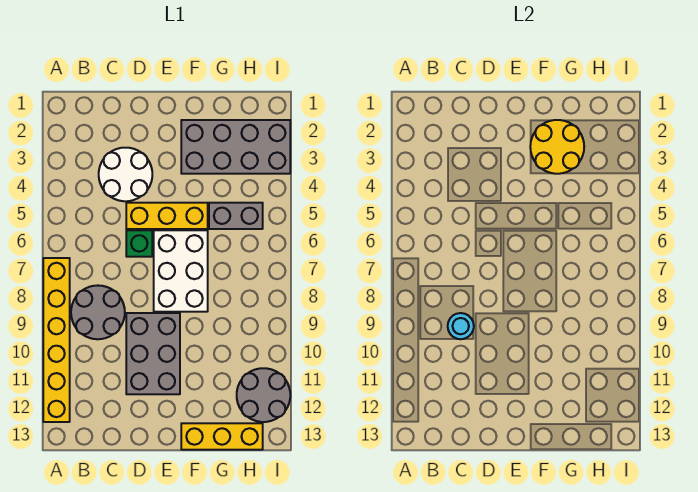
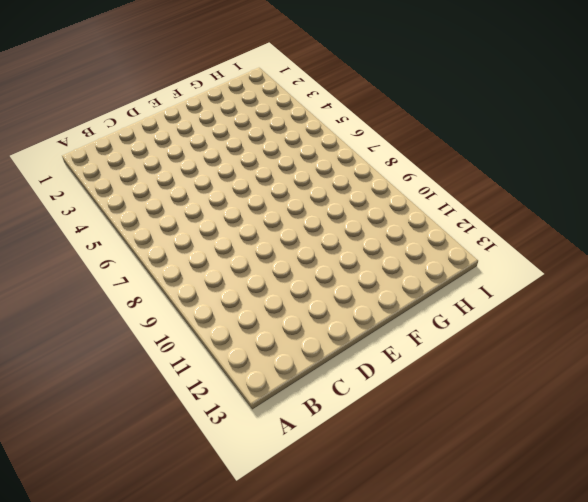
none -> yellow 1x6 brick [43,258,70,422]
none -> grey 2x2 round brick [71,285,125,339]
none -> white 2x2 round brick [99,148,152,201]

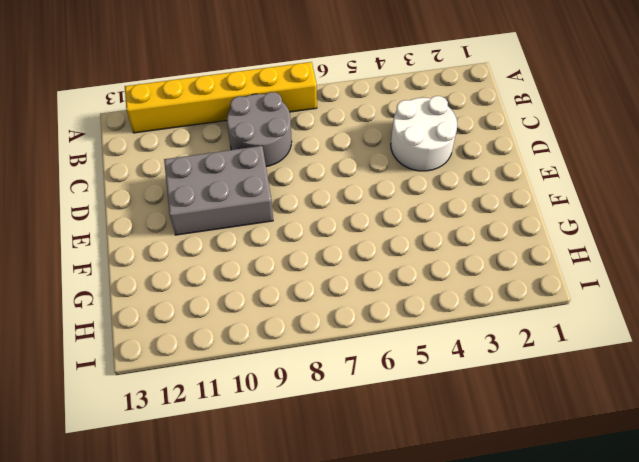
none -> yellow 1x3 brick [126,203,208,229]
none -> green 1x1 brick [126,230,152,257]
none -> white 2x3 brick [154,230,208,312]

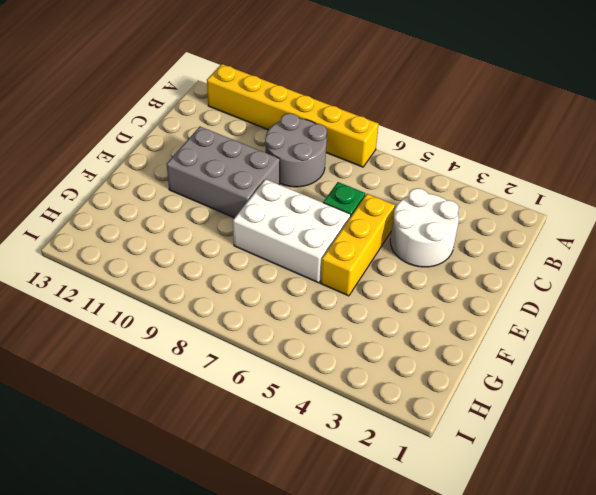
none -> grey 2x4 brick [181,120,290,174]
none -> yellow 1x3 brick [181,423,263,450]
none -> grey 1x2 brick [209,203,263,229]

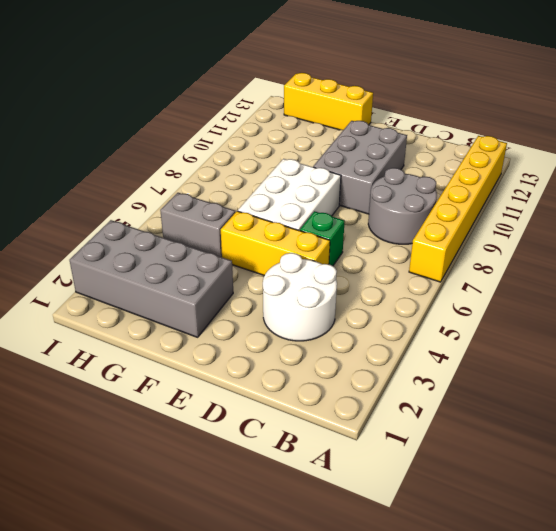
none -> grey 2x2 round brick [237,368,290,422]
none -> cyan 1x1 round brick [448,313,474,339]
none -> yellow 2x2 round brick [530,120,584,174]

